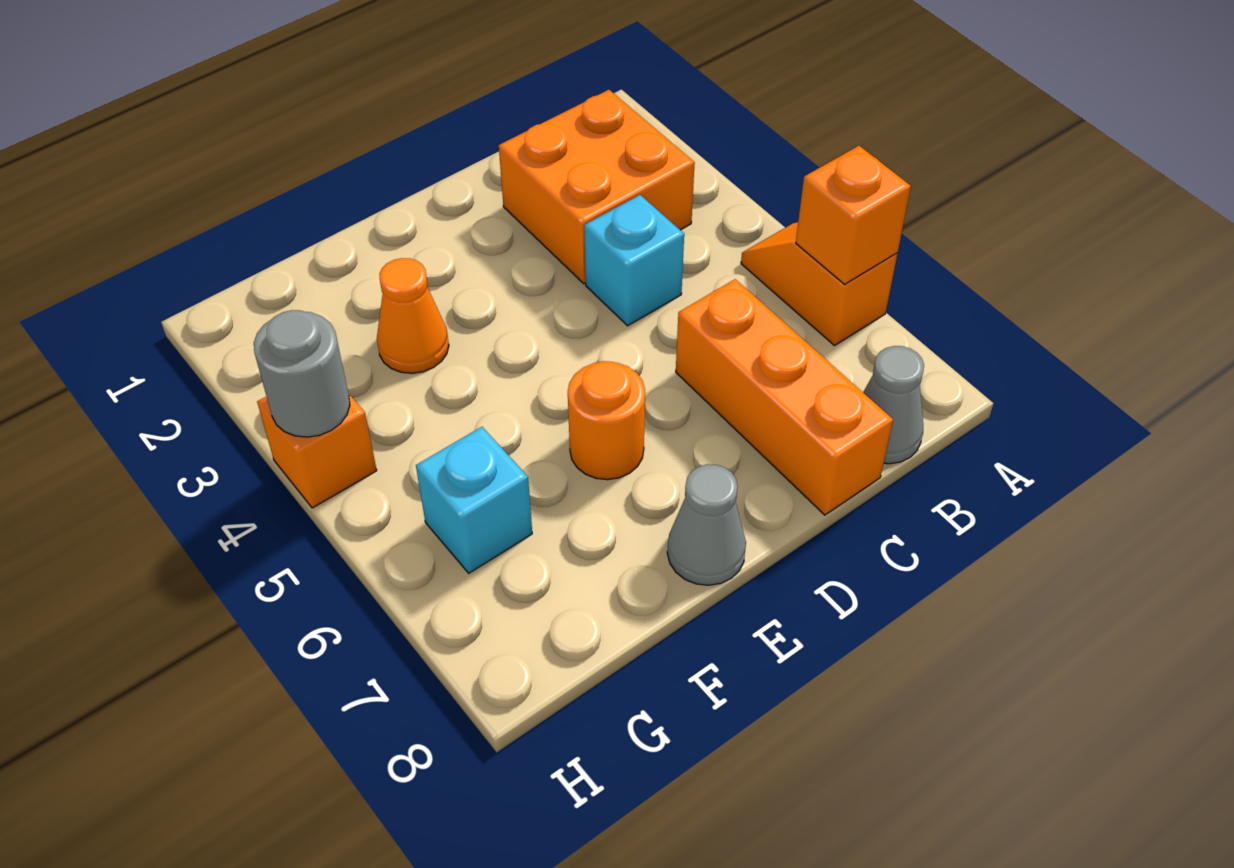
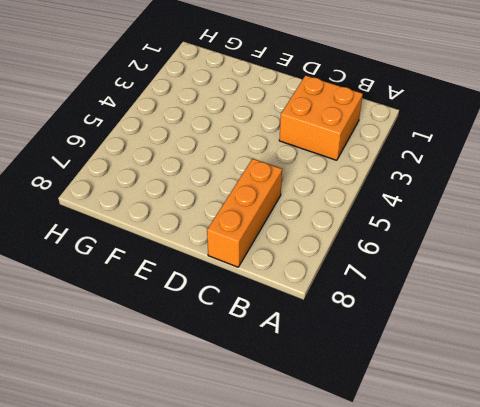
none -> orange 1x2 slope [741,222,897,346]
none -> grey 1x1 cone [863,346,924,464]
none -> cyan 1x1 brick [584,195,684,326]

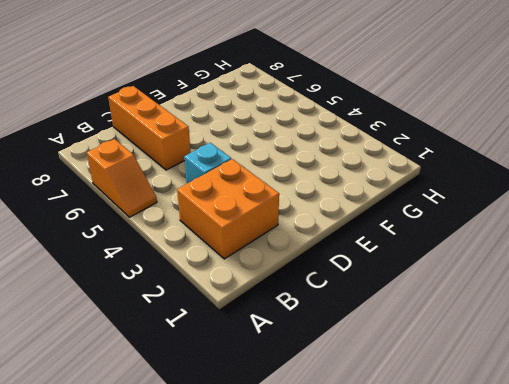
none -> grey 1x1 cone [863,346,924,464]
none -> orange 1x1 round brick [568,361,645,480]
none -> grey 1x1 cone [667,464,746,585]

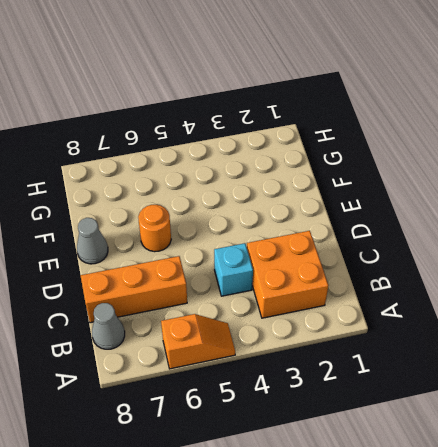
none -> orange 1x1 cone [377,258,449,373]
none -> cyan 1x1 brick [416,427,532,573]
none -> orange 1x1 brick [257,393,377,508]

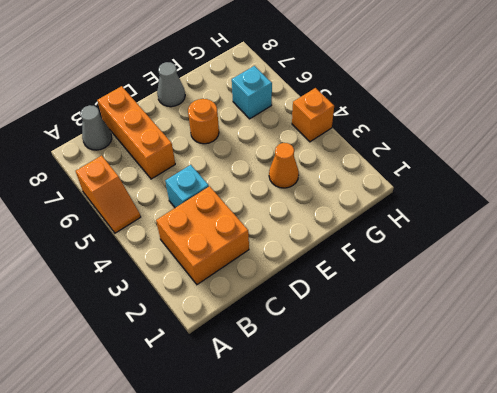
none -> orange 1x1 brick [796,146,911,284]
none -> grey 1x1 round brick [254,310,350,437]

